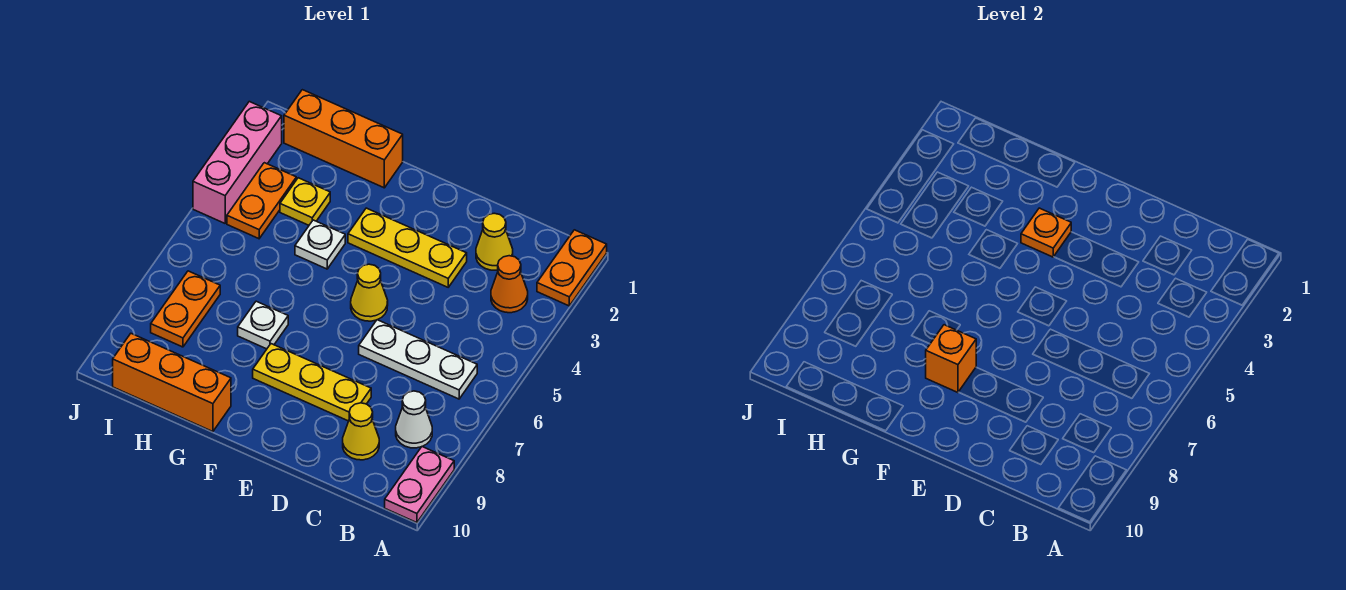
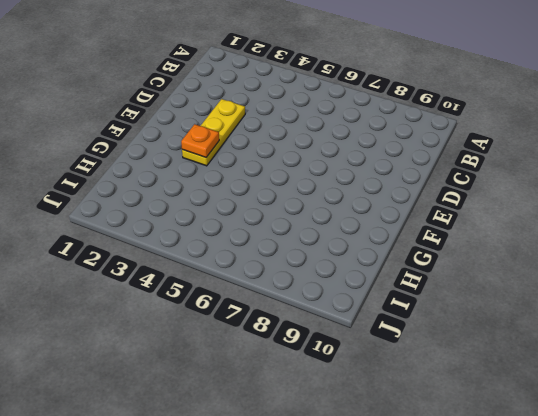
none -> orange 1x2 plate [537,230,607,306]
none -> pink 1x2 plate [385,446,454,523]
none -> orange 1x1 cone [491,256,528,313]

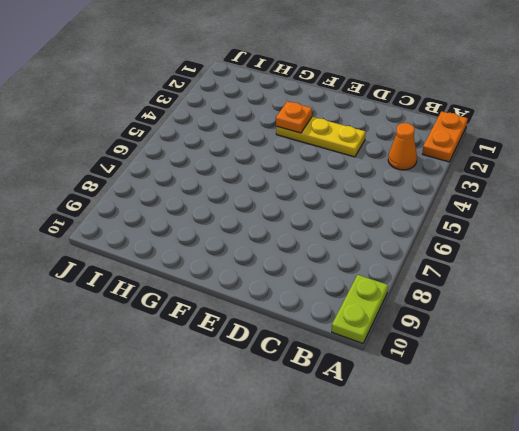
lime 1x2 plate [332,275,388,344] -> pink 1x2 plate [385,446,454,523]
none -> white 1x3 plate [359,320,477,399]
none -> white 1x1 cone [396,391,432,448]
none -> yellow 1x1 cone [476,213,513,270]

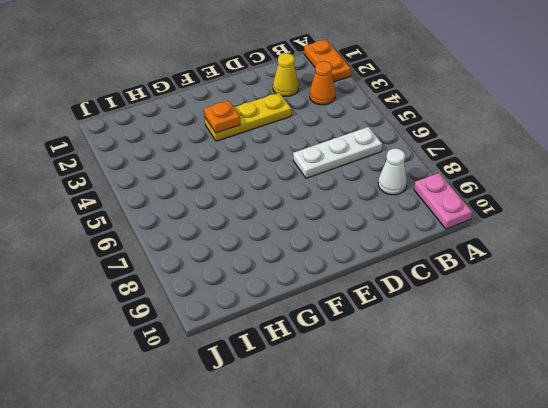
none -> yellow 1x1 cone [343,403,379,460]
none -> yellow 1x3 plate [253,344,371,421]
none -> yellow 1x1 cone [351,264,388,321]

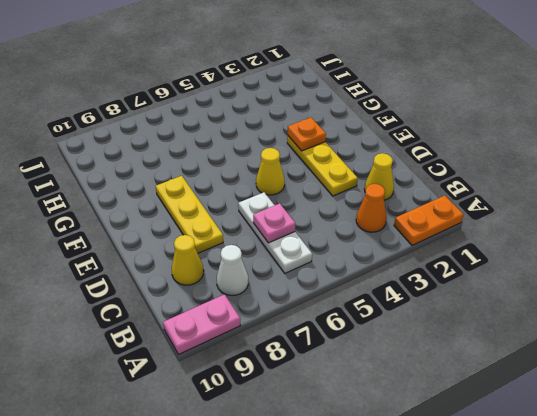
pink 1x1 plate [253,203,295,243] -> none
none -> orange 1x3 brick [284,90,403,188]
none -> white 1x1 plate [295,220,345,269]
none -> white 1x1 plate [238,301,288,349]

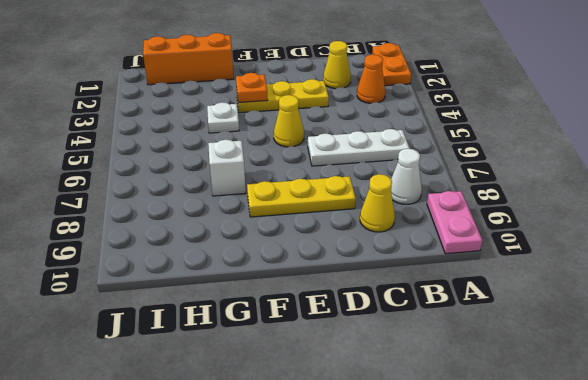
white 1x1 brick [208,140,246,196] -> white 1x1 plate [238,301,288,349]
none -> orange 1x3 brick [113,334,231,432]
none -> yellow 1x1 plate [280,178,330,225]
none -> orange 1x2 plate [227,163,296,239]

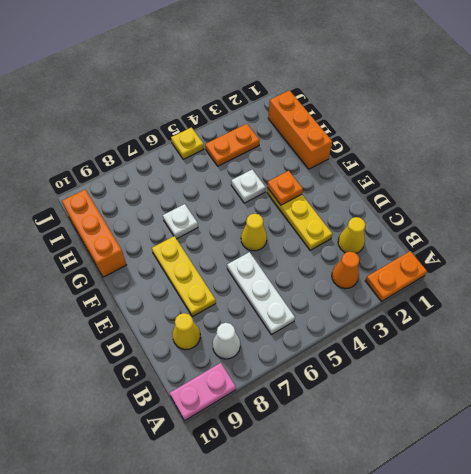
yellow 1x1 plate [171,127,204,159] -> yellow 1x1 plate moved to [280,178,330,225]
none -> orange 1x2 plate [151,271,220,347]
none -> pink 1x3 brick [193,102,282,223]
none -> orange 1x1 brick [926,325,976,393]

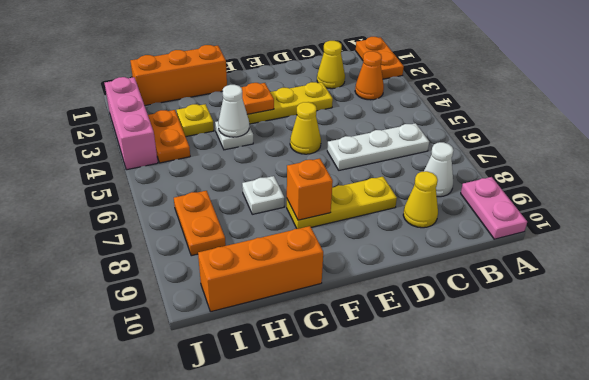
white 1x1 cone [218,85,249,137] -> none

